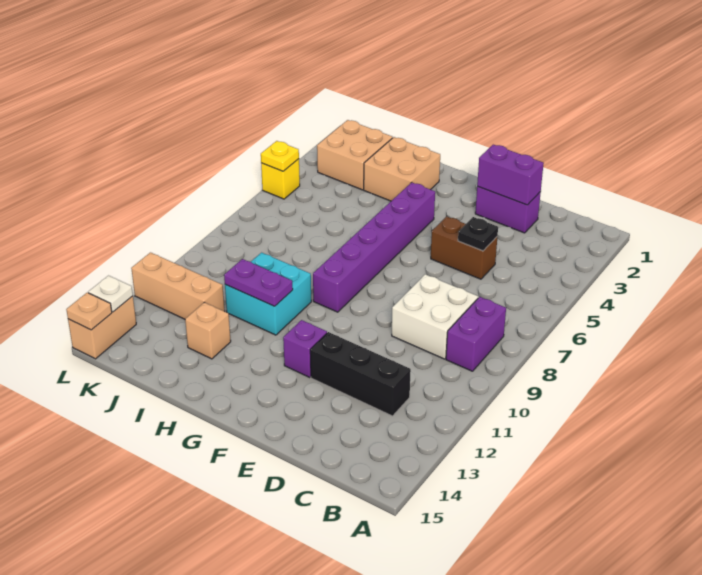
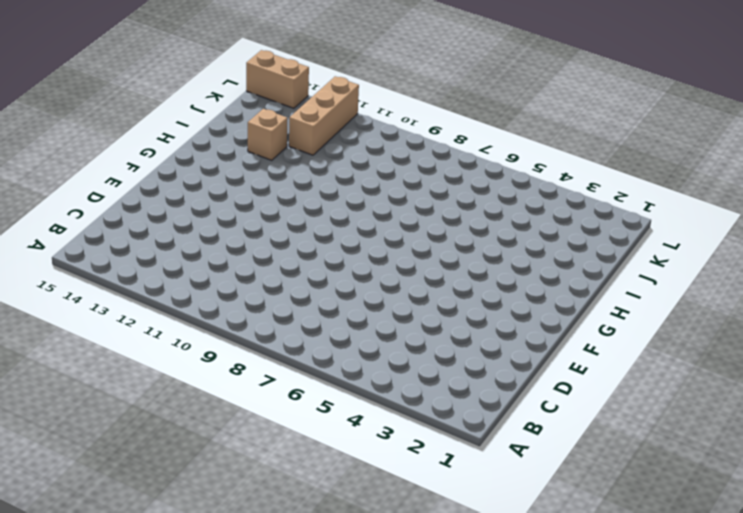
none -> purple 1x2 brick [446,297,506,371]
none -> white 2x2 brick [392,274,478,359]
none -> black 1x3 brick [310,332,411,416]

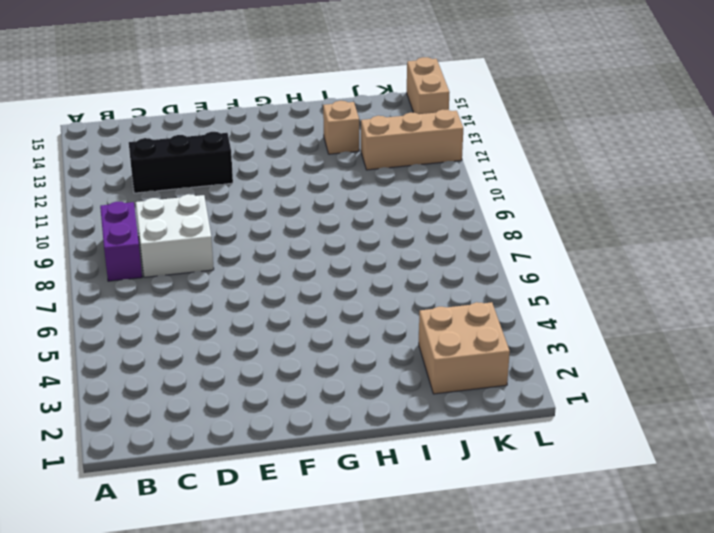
none -> purple 1x2 brick [475,186,541,233]
none -> brown 1x2 brick [431,216,497,279]
none -> purple 1x1 brick [283,320,327,377]

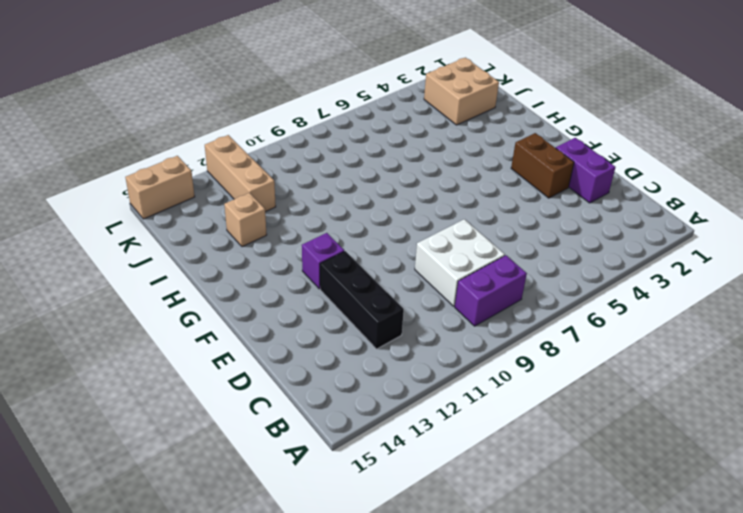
brown 1x2 brick [511,133,574,198] -> brown 1x2 brick moved to [431,216,497,279]
none -> purple 1x6 brick [313,182,435,312]
none -> tan 2x2 brick [364,137,440,201]
none -> cyan 2x2 brick [225,253,311,335]

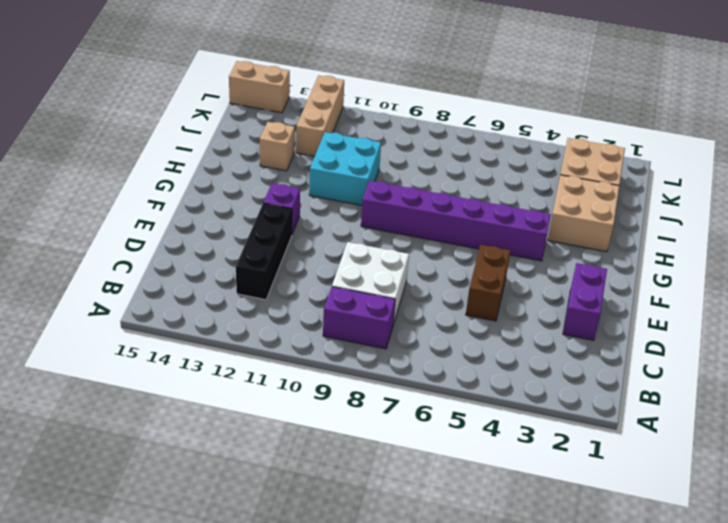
none -> yellow 1x1 brick [261,159,300,199]
none -> purple 1x2 brick [477,145,544,205]
none -> black 1x1 plate [458,217,498,251]

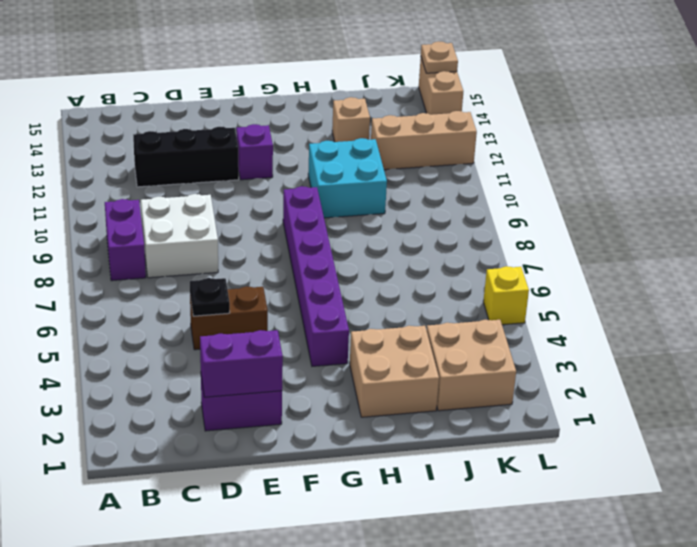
none -> purple 1x2 plate [224,259,293,306]
none -> yellow 1x1 plate [261,141,299,171]
none -> white 1x1 plate [88,276,133,312]

